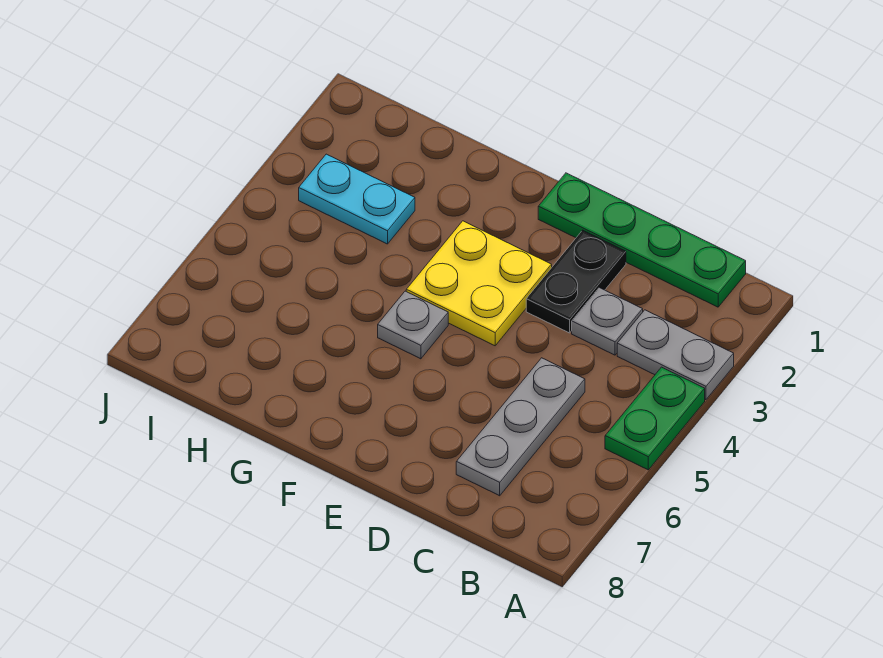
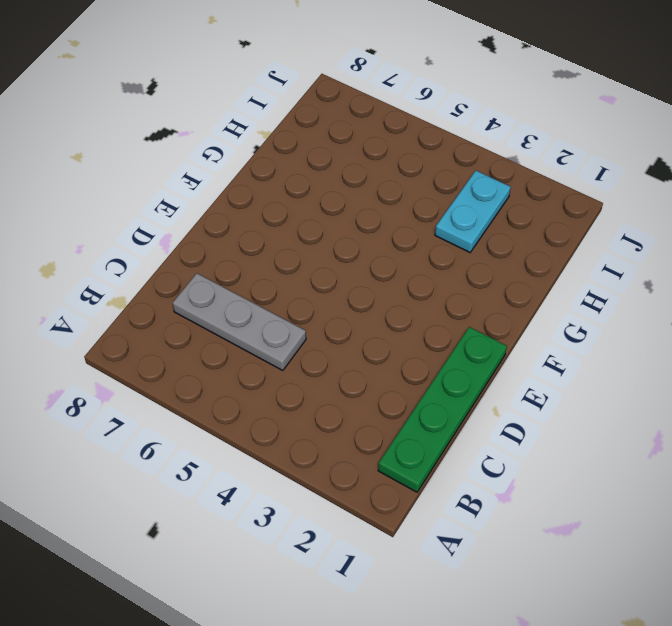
none -> grey 1x2 plate [617,310,734,400]
none -> green 1x2 plate [605,367,705,470]

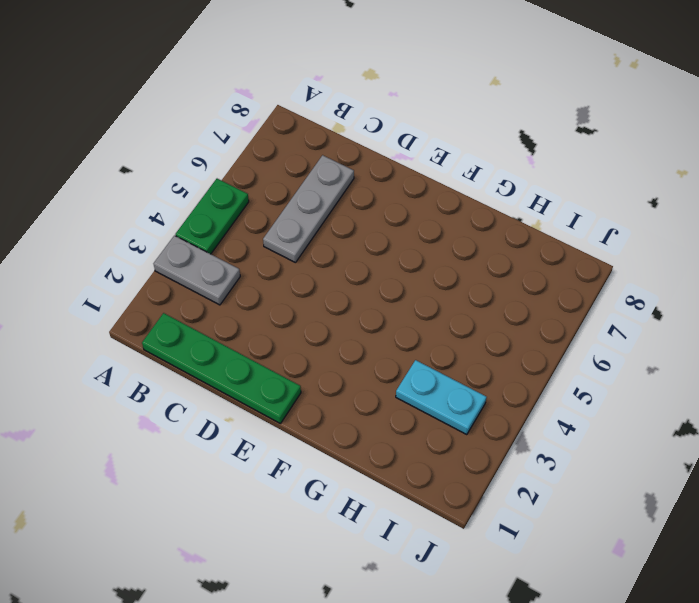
none -> grey 1x1 plate [572,288,643,355]
none -> black 1x2 plate [526,230,626,333]

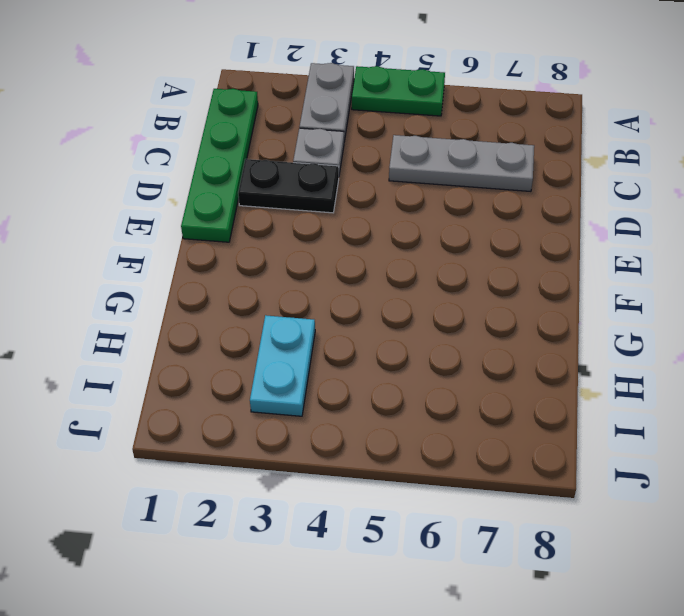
none -> yellow 2x2 plate [406,221,552,346]
none -> grey 1x1 plate [378,291,448,359]

